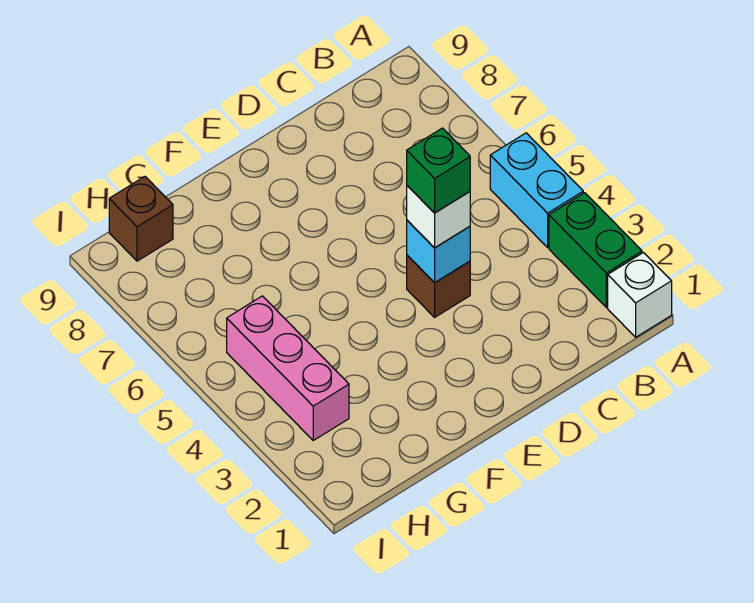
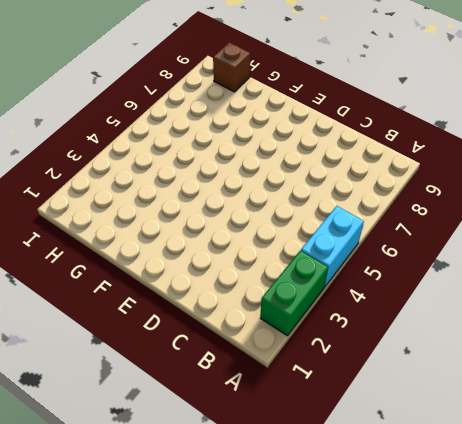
none -> white 1x1 brick [608,253,672,337]
none -> brown 1x1 brick [407,255,470,317]

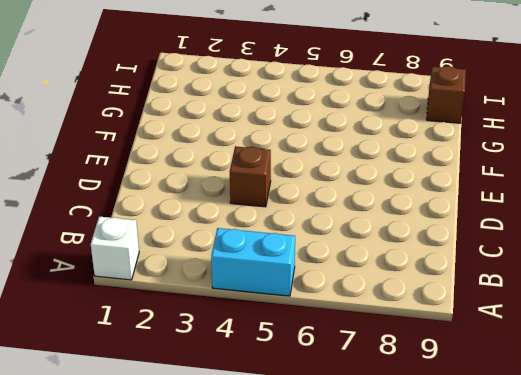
none -> green 1x2 brick [549,193,642,307]
none -> pink 1x3 brick [227,296,349,440]

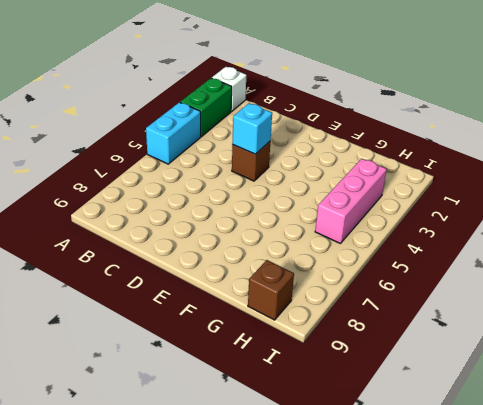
none -> white 1x1 brick [407,186,470,248]
none -> green 1x1 brick [407,128,470,213]

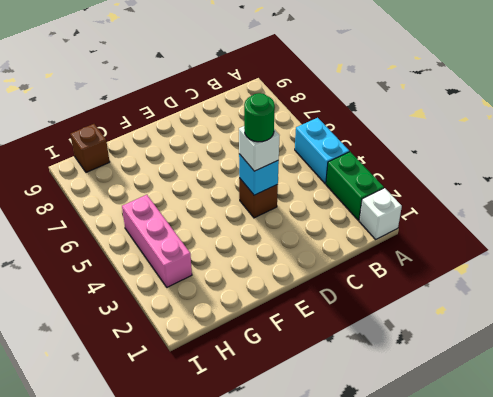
green 1x1 round brick [244,93,275,142] -> green 1x1 brick [407,128,470,213]

